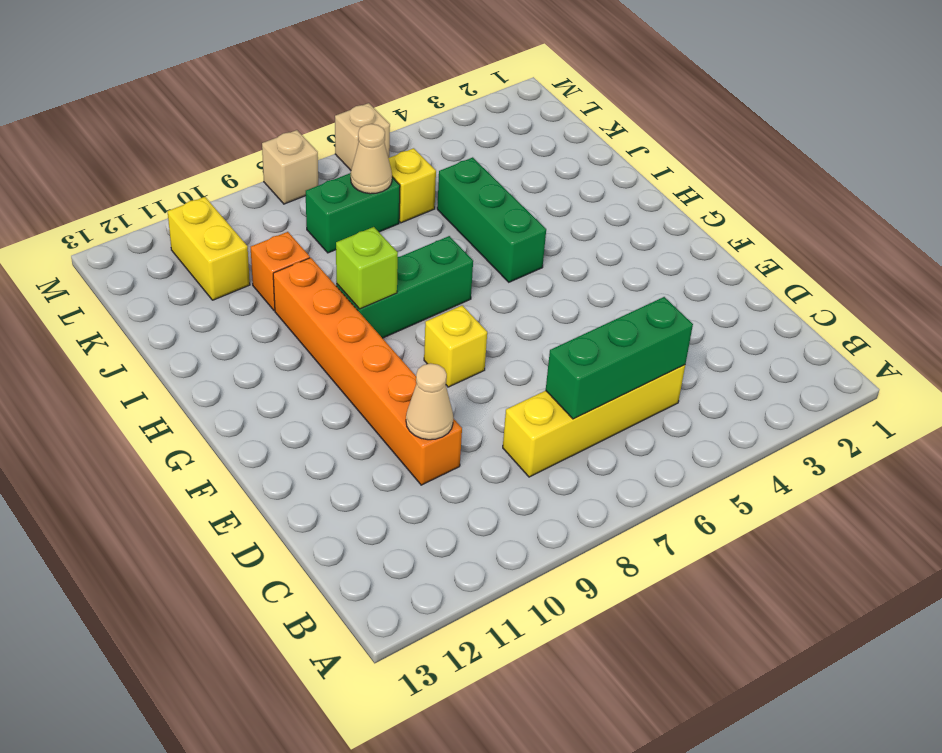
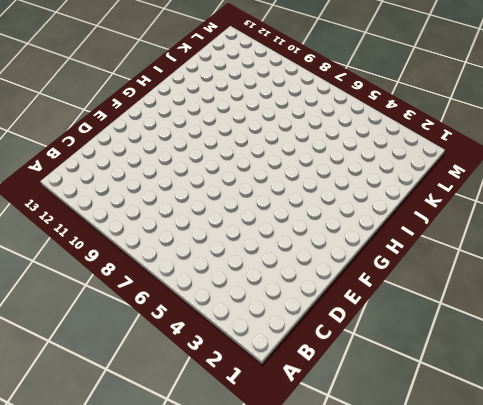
none -> yellow 1x4 brick [503,365,685,477]
none -> orange 1x6 brick [273,258,462,485]
none -> yellow 1x1 brick [424,305,487,387]

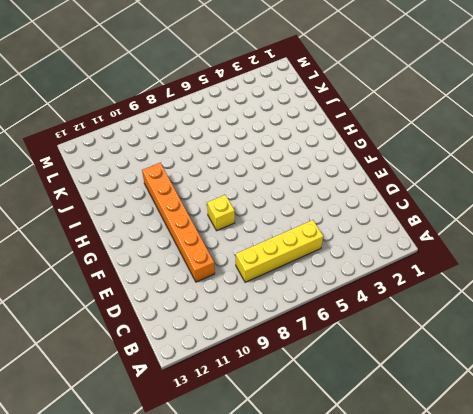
none -> green 1x3 brick [437,157,546,282]
none -> green 1x3 brick [336,236,473,338]
none -> orange 1x1 brick [251,232,310,311]

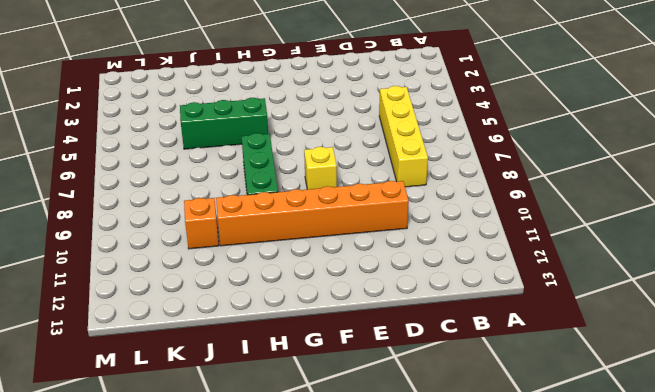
none -> yellow 1x1 brick [388,148,436,223]
none -> green 1x2 brick [306,173,400,253]
none -> yellow 1x2 brick [168,197,250,300]

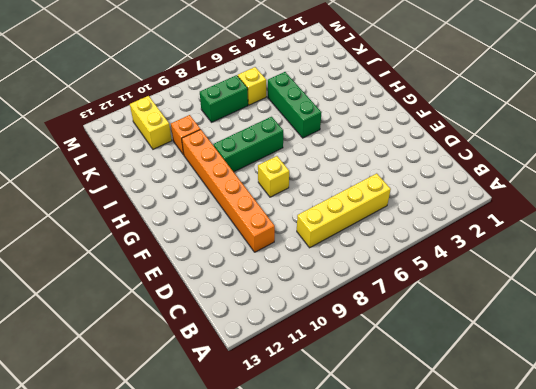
none -> tan 1x1 brick [335,103,390,170]
none -> tan 1x1 brick [262,130,318,204]
none -> green 1x3 brick [546,297,693,419]

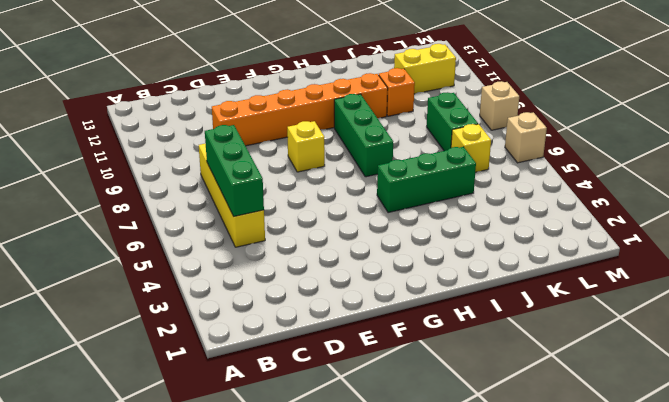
none -> tan 1x1 cone [406,363,453,440]
none -> lime 1x1 brick [336,227,398,309]
none -> tan 1x1 cone [351,124,392,194]

